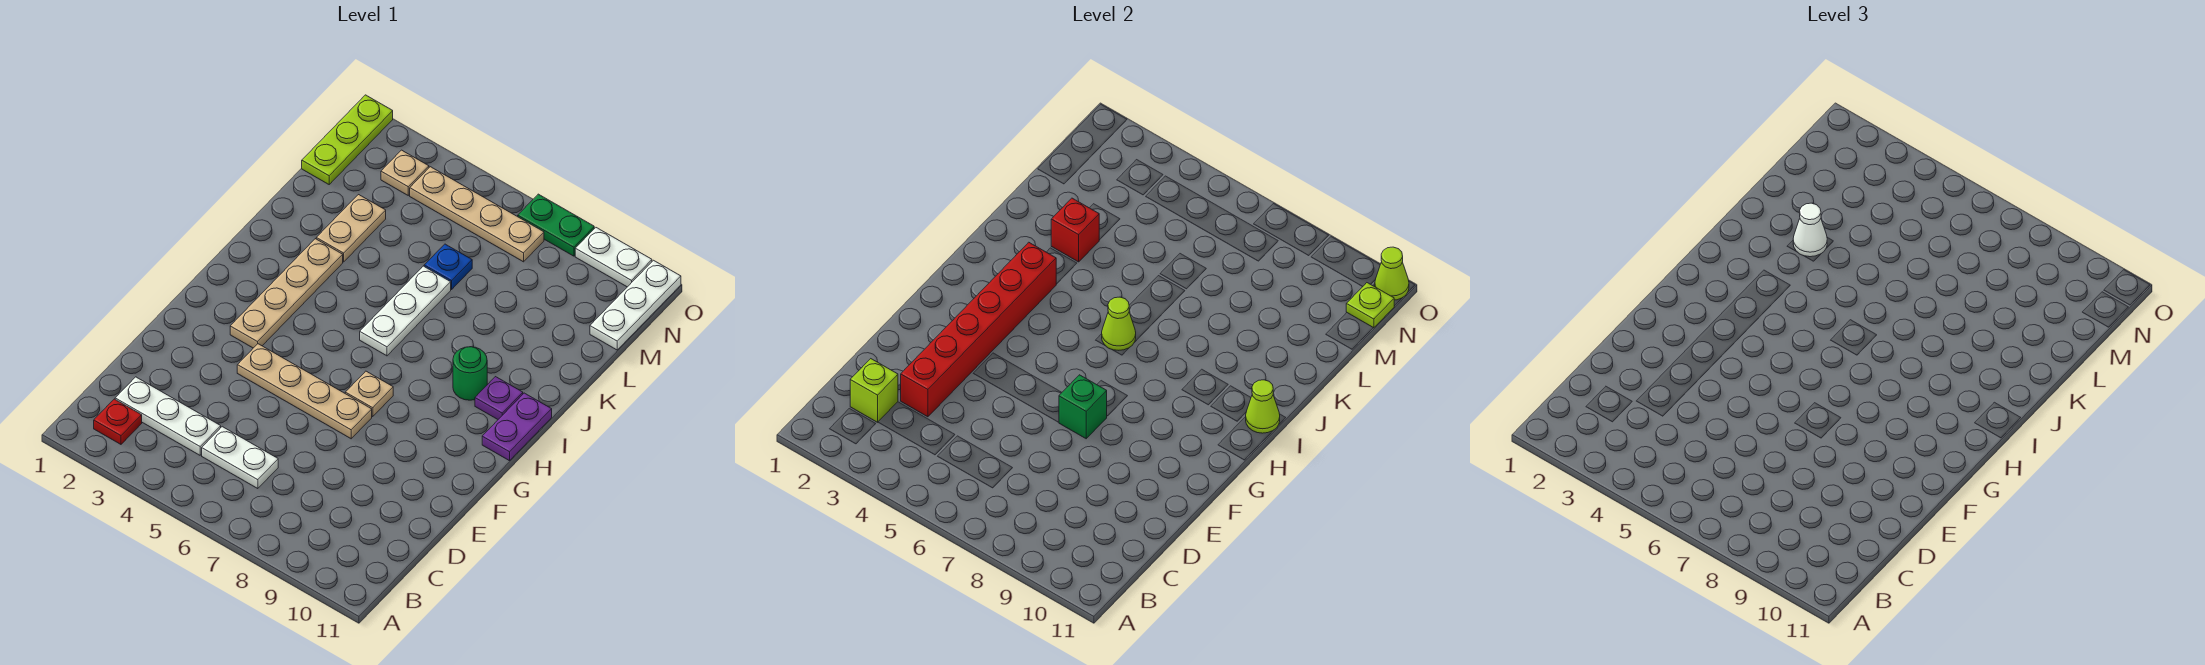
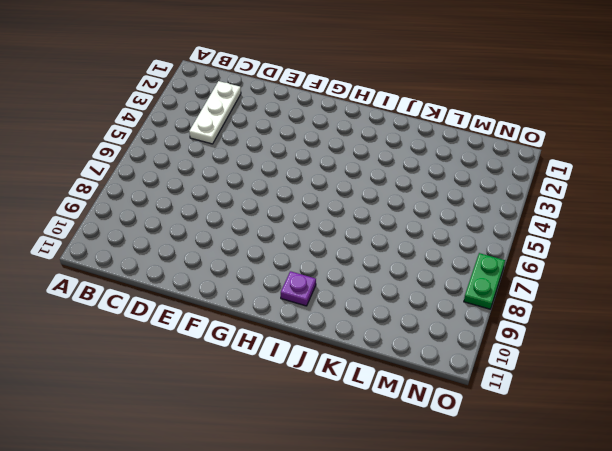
none -> red 1x1 plate [94,399,142,444]
none -> white 1x2 plate [202,427,278,489]
none -> tan 1x4 plate [237,344,372,439]

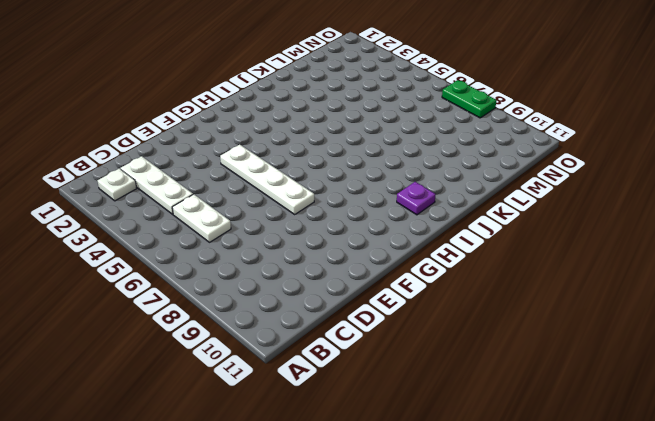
white 1x1 plate [98,168,137,201] -> red 1x1 plate [94,399,142,444]
white 1x4 plate [220,145,314,214] -> tan 1x4 plate [237,344,372,439]
none -> tan 1x4 plate [230,239,343,348]
none -> tan 1x1 plate [345,371,393,417]
none -> purple 1x2 plate [482,393,552,461]

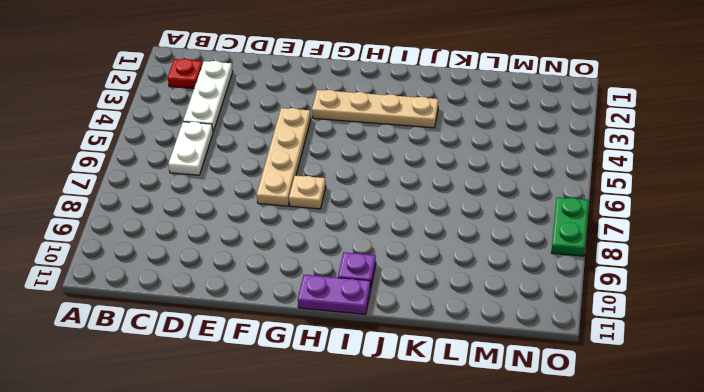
none -> white 1x3 plate [360,266,451,356]
none -> green 1x1 round brick [453,347,487,400]
none -> tan 1x2 plate [316,195,386,262]

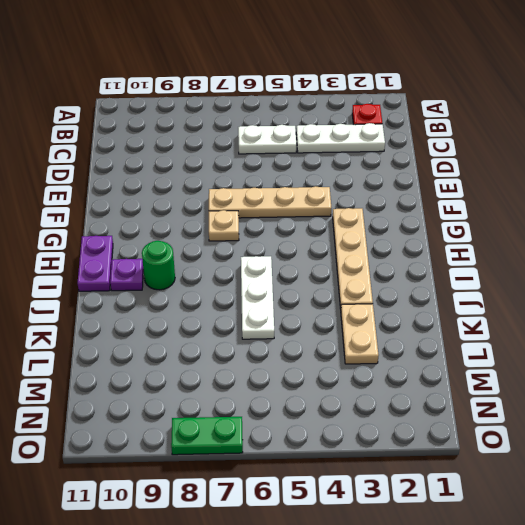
none -> blue 1x1 plate [424,244,472,289]
none -> lime 1x3 plate [302,95,393,184]
none -> white 1x3 plate [590,260,681,350]

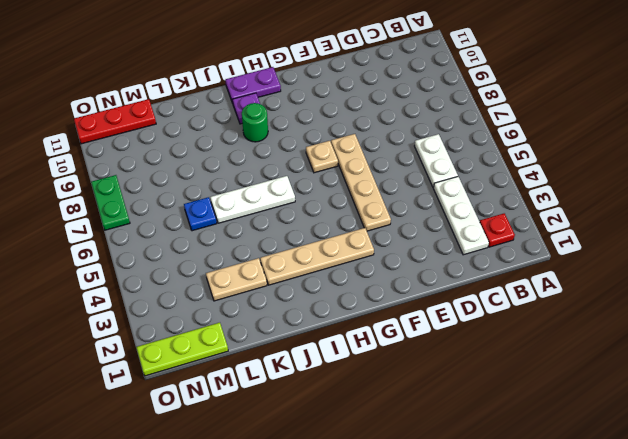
red 1x3 plate [74,99,156,144] -> white 1x3 plate [590,260,681,350]
none -> tan 1x1 plate [381,150,429,195]
none -> tan 1x4 plate [410,167,544,262]
none -> white 1x2 plate [575,228,652,287]

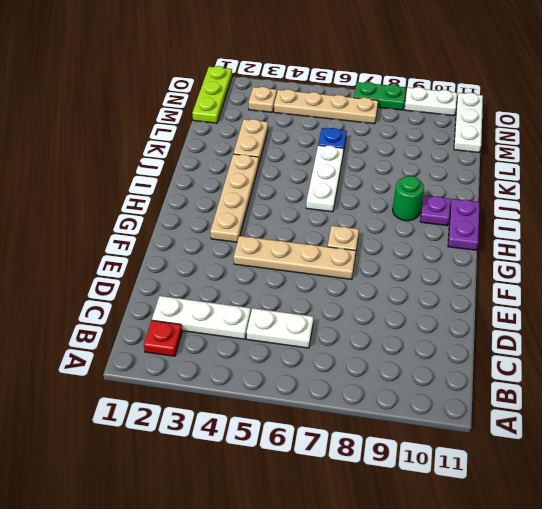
none -> lime 1x1 brick [850,359,898,422]
none -> red 1x6 brick [901,242,1056,417]
none -> green 1x1 brick [1059,375,1107,439]

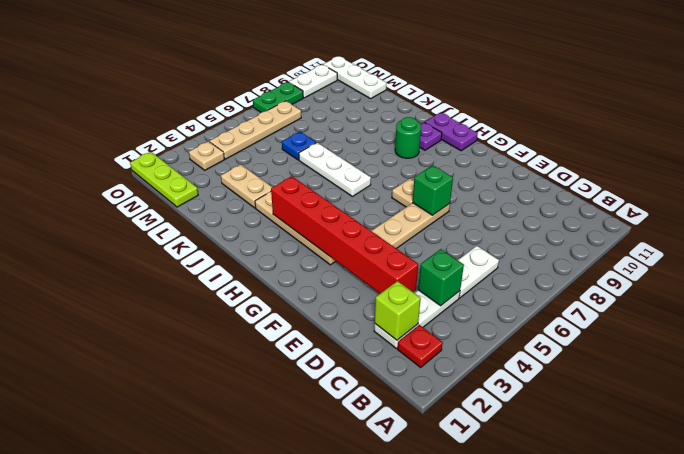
green 1x1 brick [418,249,464,306] -> none
none -> lime 1x1 cone [1102,297,1136,350]
none -> lime 1x1 cone [1246,380,1280,433]
none -> red 1x1 brick [1051,198,1099,262]

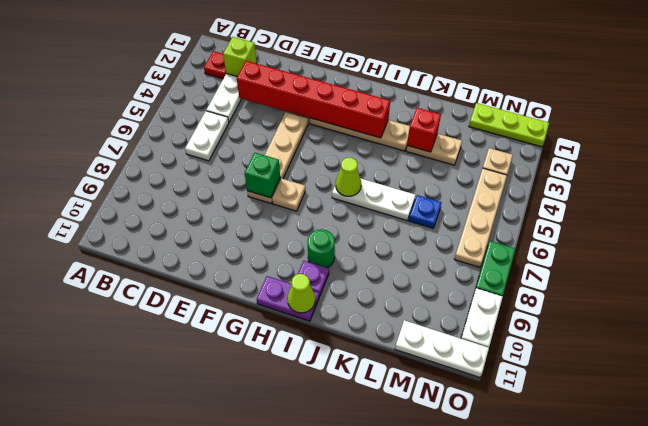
none -> lime 1x1 plate [1346,283,1394,328]
none -> lime 1x1 cone [1375,247,1409,300]
none -> white 1x1 cone [1793,203,1827,257]

